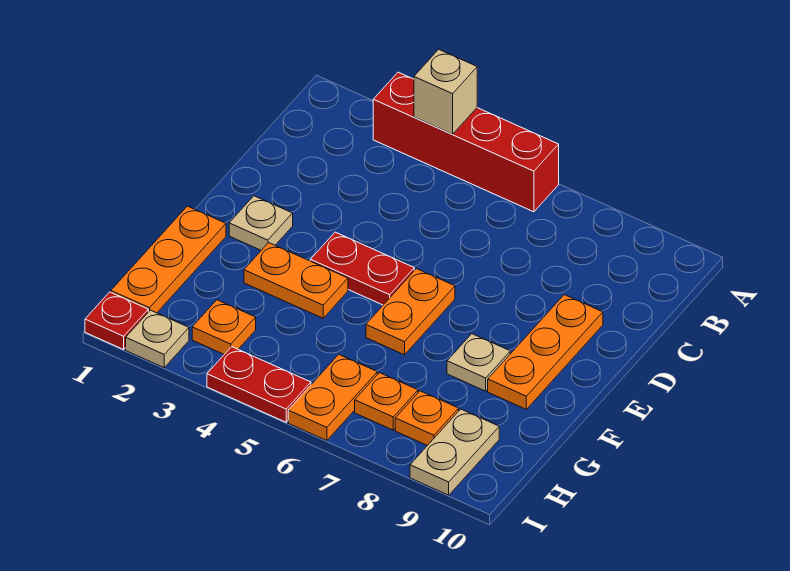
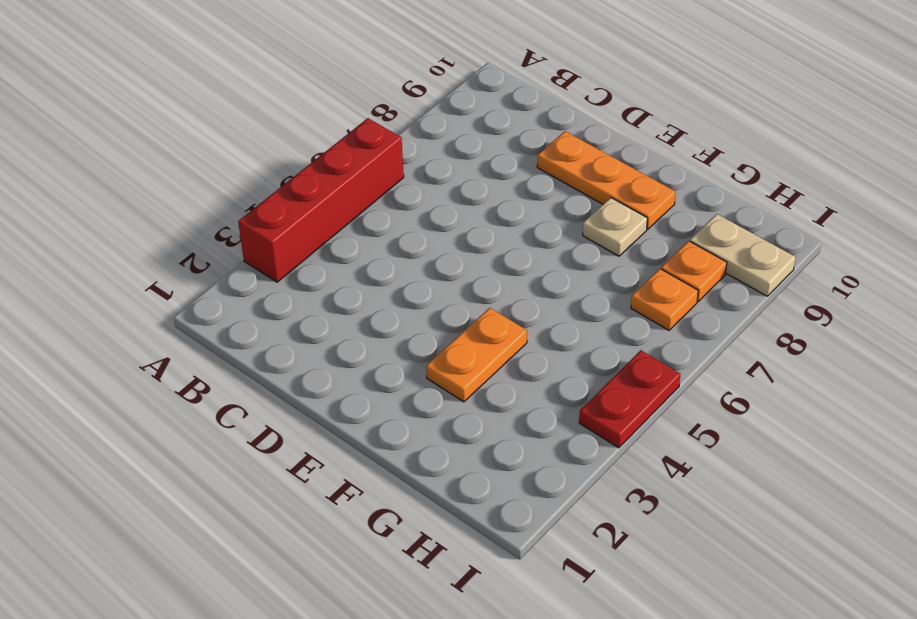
none -> tan 1x1 plate [229,196,293,250]
none -> red 1x2 plate [310,232,414,305]
none -> orange 1x2 plate [366,269,455,355]

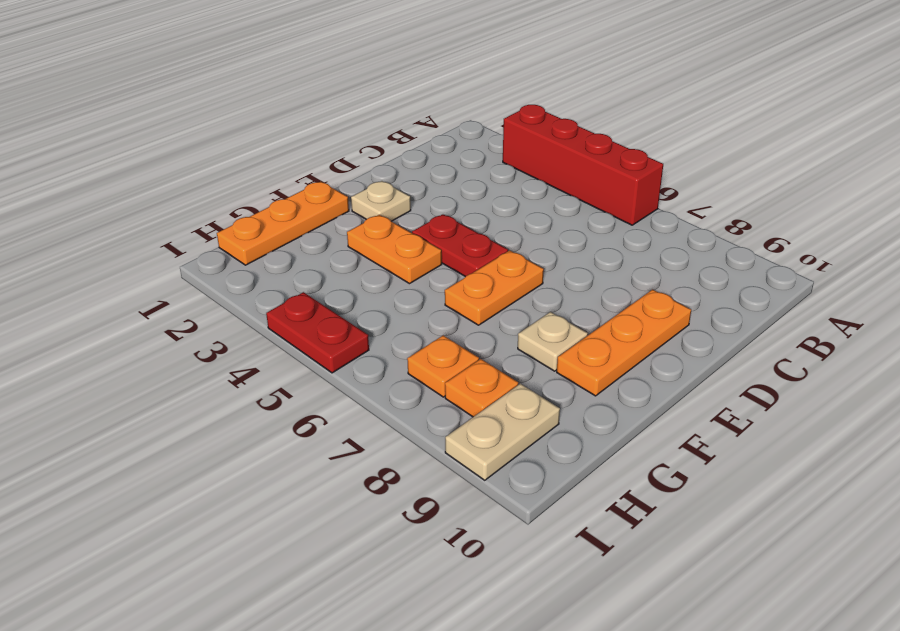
none -> orange 1x1 plate [192,300,256,354]
none -> orange 1x2 plate [288,355,377,441]
none -> red 1x1 plate [85,292,148,349]

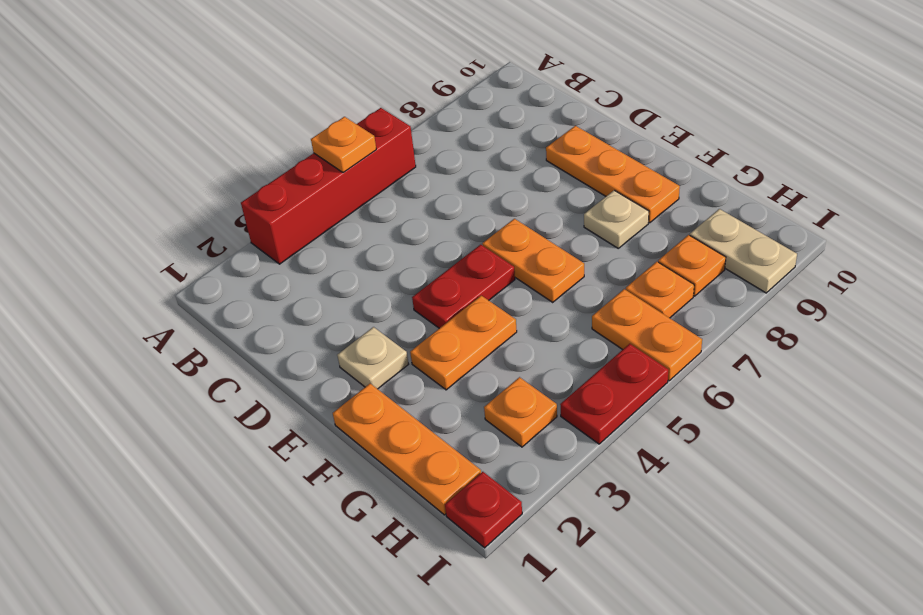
orange 1x1 plate [311,117,376,173] -> none
none -> tan 1x1 plate [126,310,189,368]
none -> tan 1x1 brick [414,49,477,134]

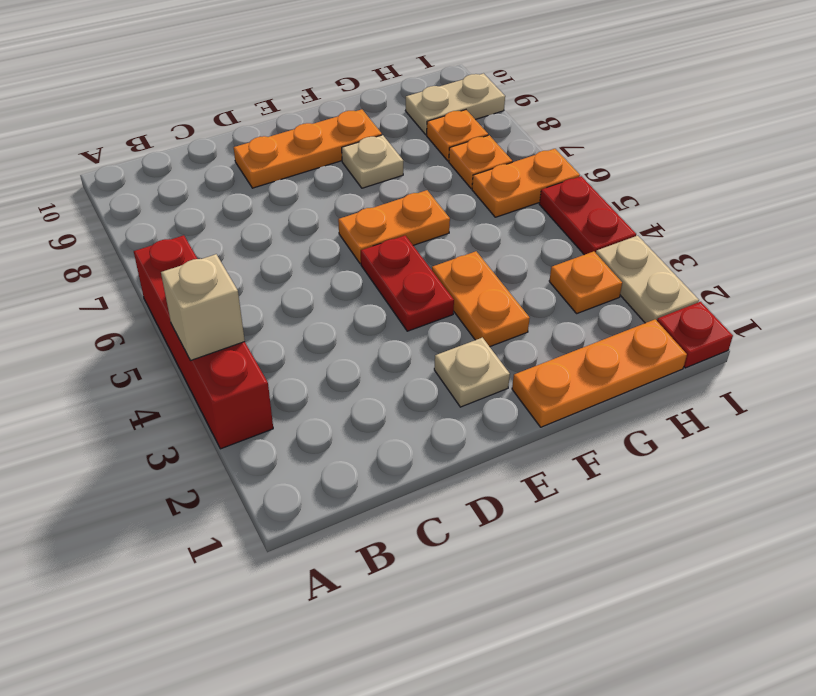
tan 1x2 plate [596,236,699,323] -> tan 1x1 plate [126,310,189,368]

